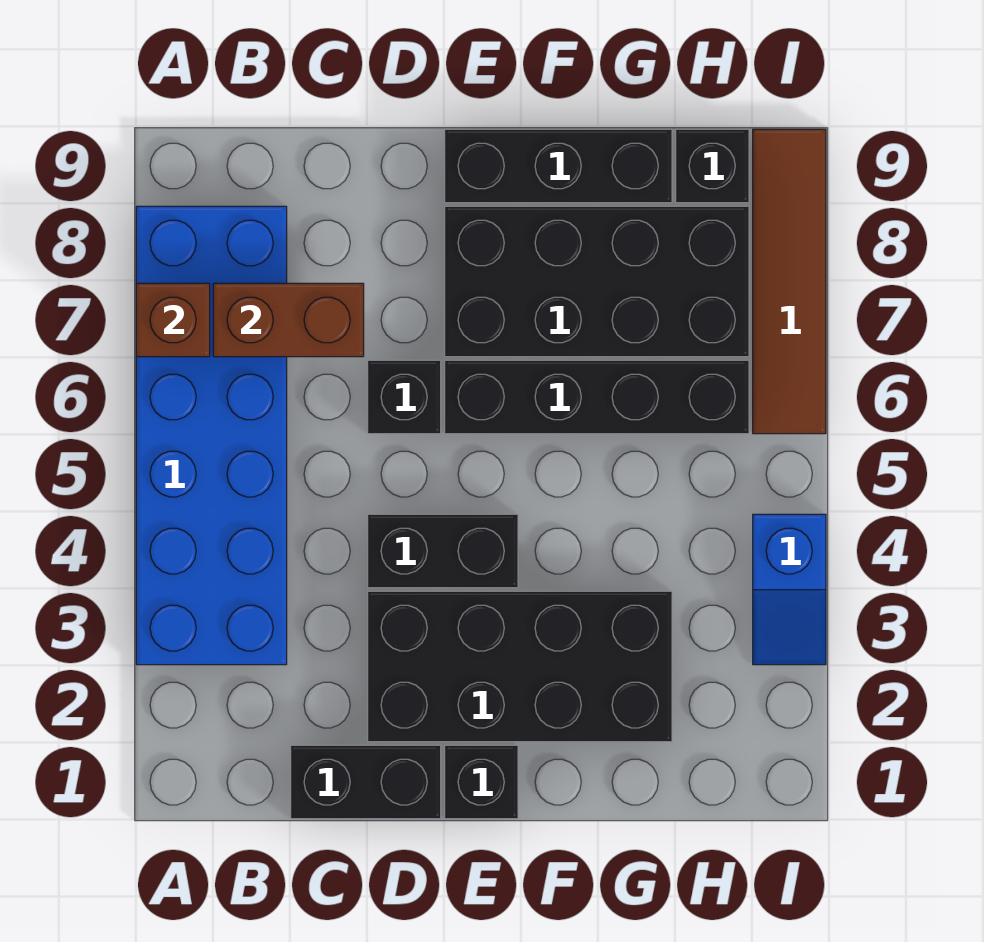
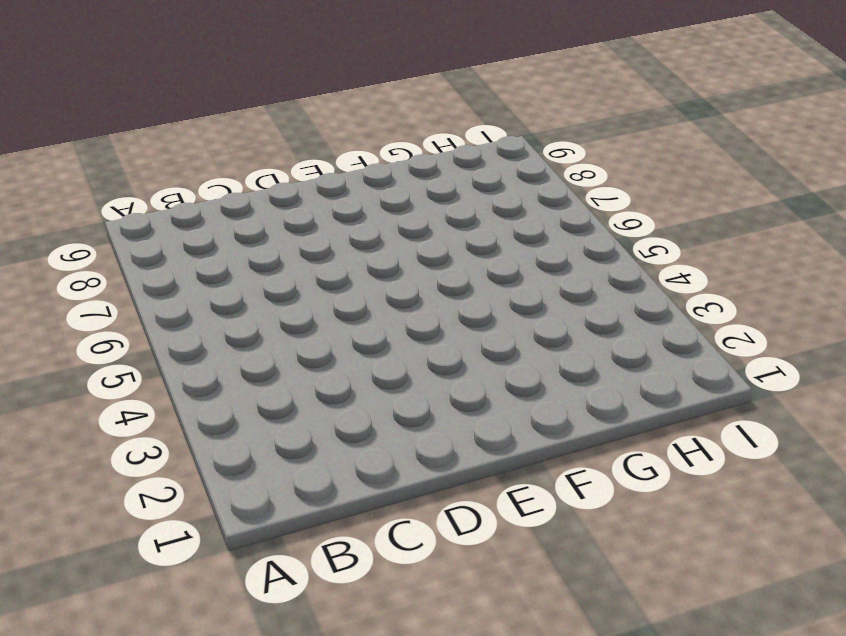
none -> blue 2x6 brick [136,206,287,665]
none -> black 1x2 brick [291,745,441,819]
none -> black 2x4 brick [368,591,672,742]

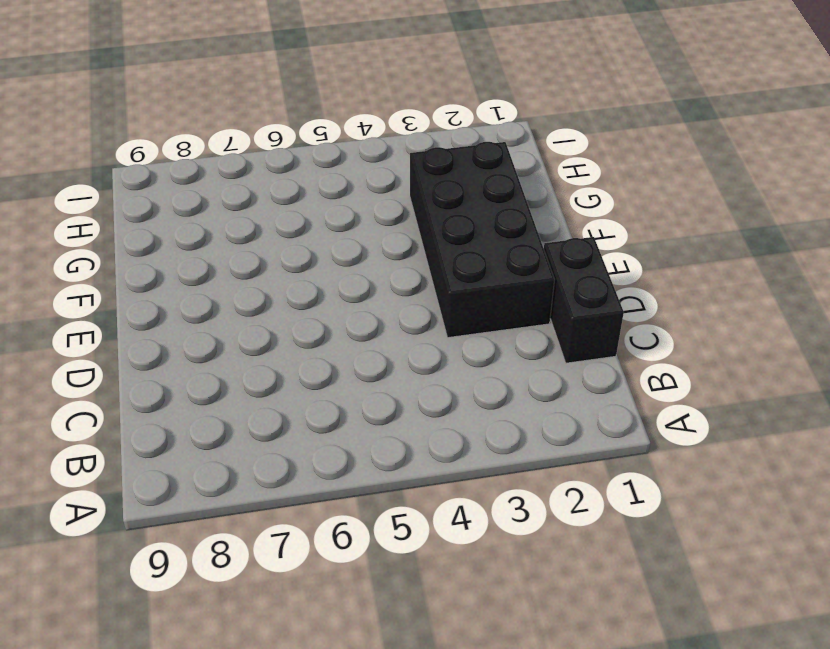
none -> blue 2x6 brick [136,206,287,665]
none -> black 1x2 brick [368,514,518,588]
none -> black 1x1 brick [368,360,441,434]

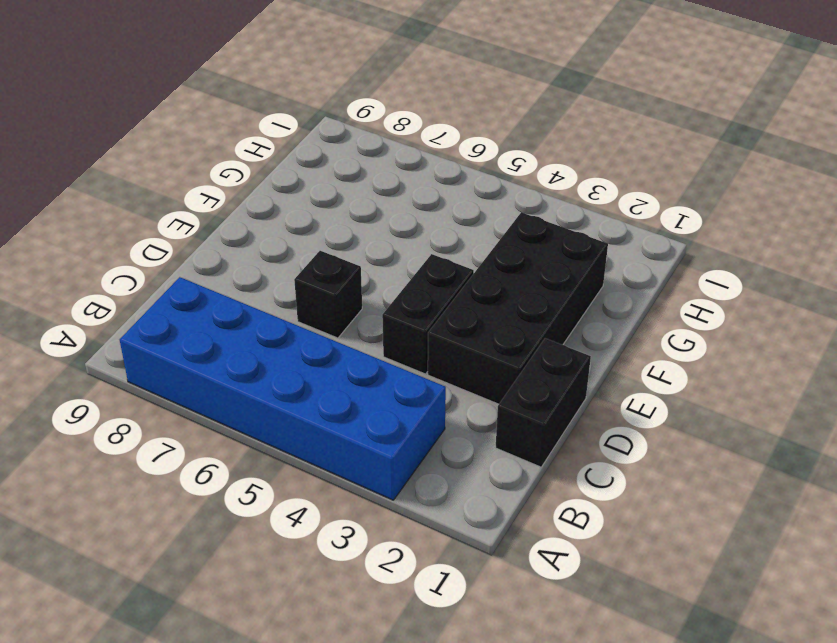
none -> black 1x1 brick [445,745,518,819]
none -> black 1x4 brick [445,360,749,434]
none -> black 2x4 brick [445,206,749,357]

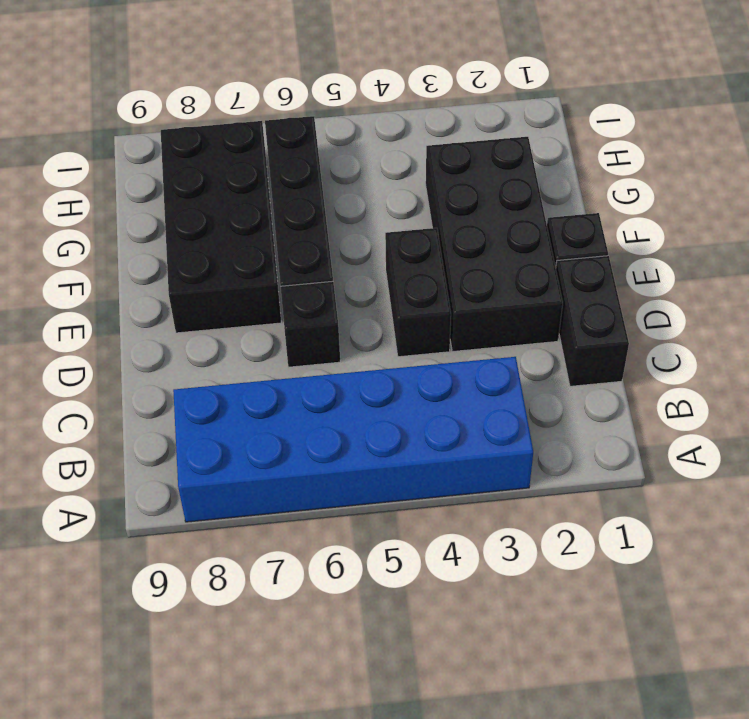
none -> black 1x3 brick [445,129,672,203]
none -> black 1x1 brick [676,129,749,203]
none -> blue 1x2 slope [753,514,826,665]

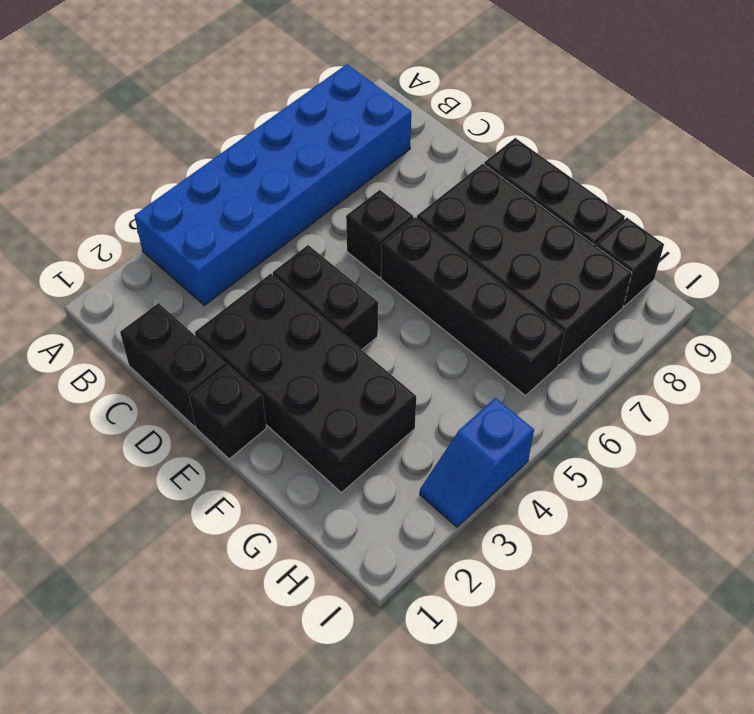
none -> brown 1x4 tile [753,129,826,434]
none -> brown 1x1 brick [136,283,210,357]
none -> brown 1x2 brick [213,283,364,357]

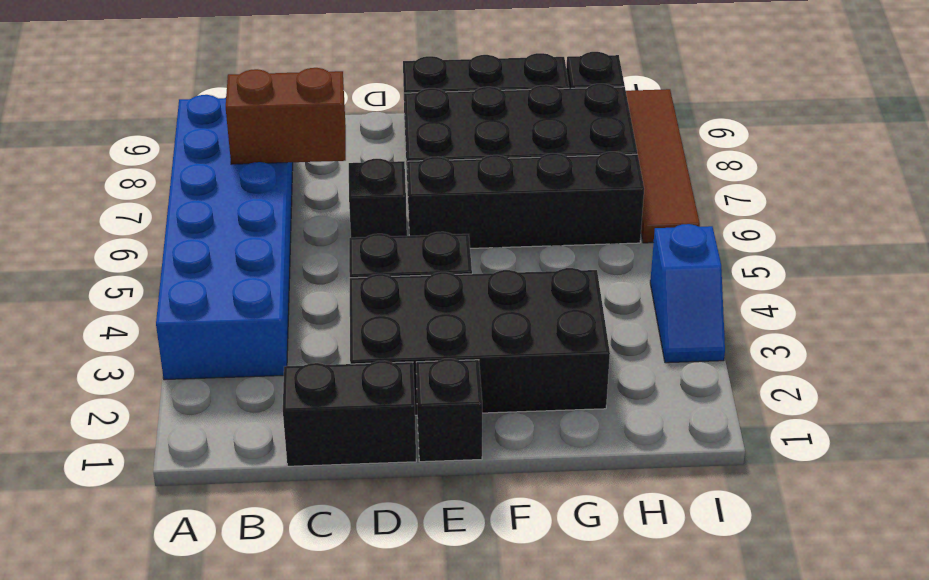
none -> brown 1x1 brick [136,283,210,357]

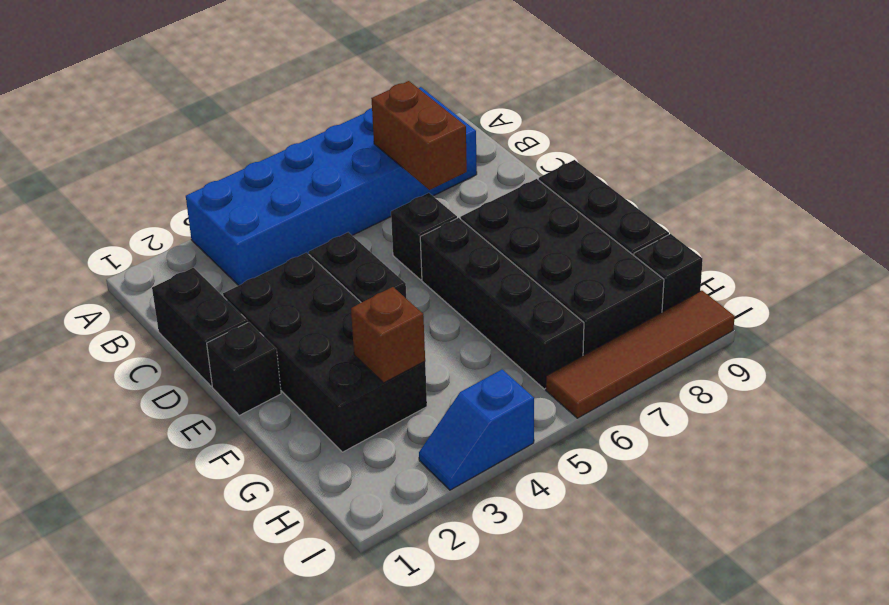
brown 1x1 brick [351,287,425,383] -> brown 1x1 brick moved to [136,283,210,357]

